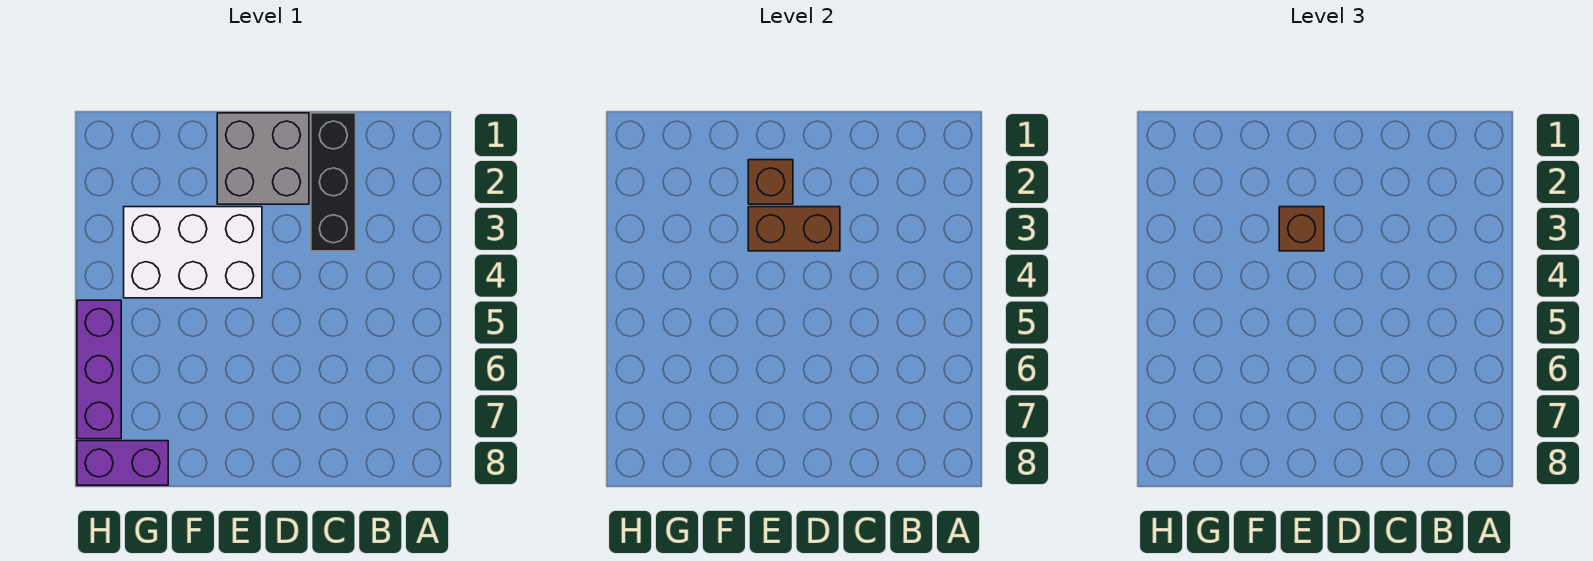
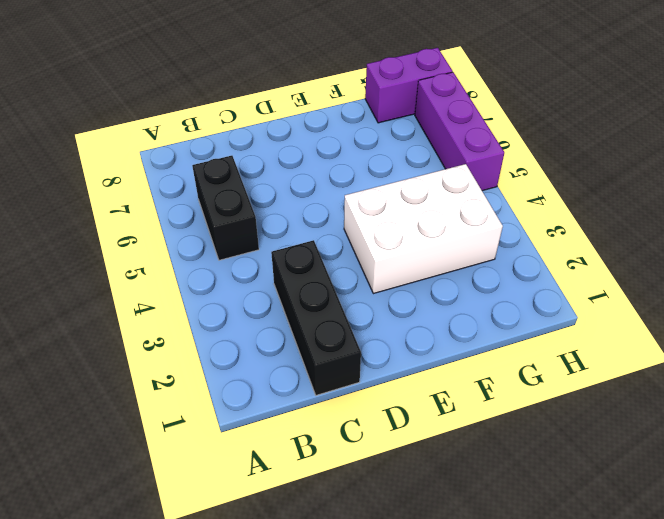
black 1x2 brick [192,156,259,260] -> none
none -> grey 2x2 brick [217,113,309,204]
none -> brown 1x2 brick [748,207,840,251]

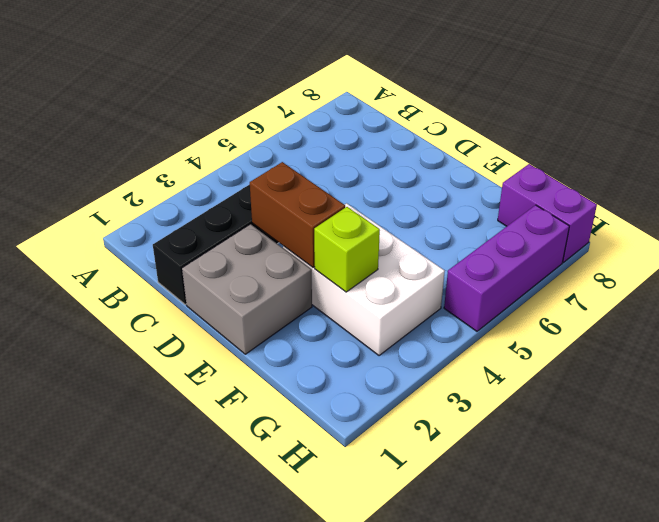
lime 1x1 brick [314,207,380,292] -> none
none -> brown 1x1 brick [748,160,793,204]
none -> brown 1x1 brick [1279,207,1324,251]

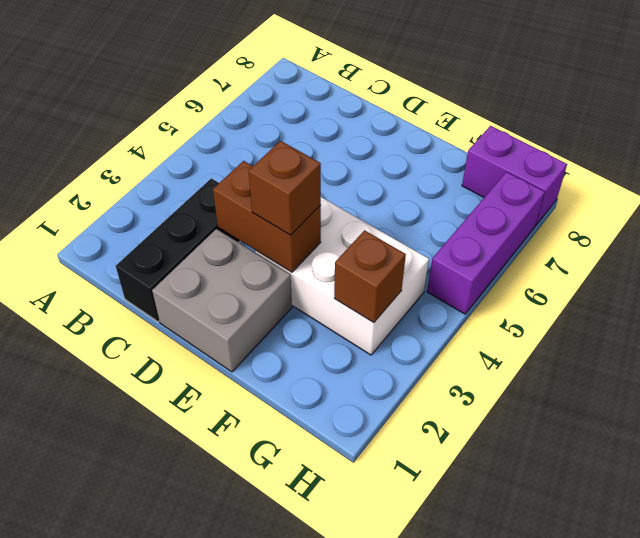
brown 1x1 brick [334,230,406,323] -> brown 1x1 brick moved to [748,160,793,204]

